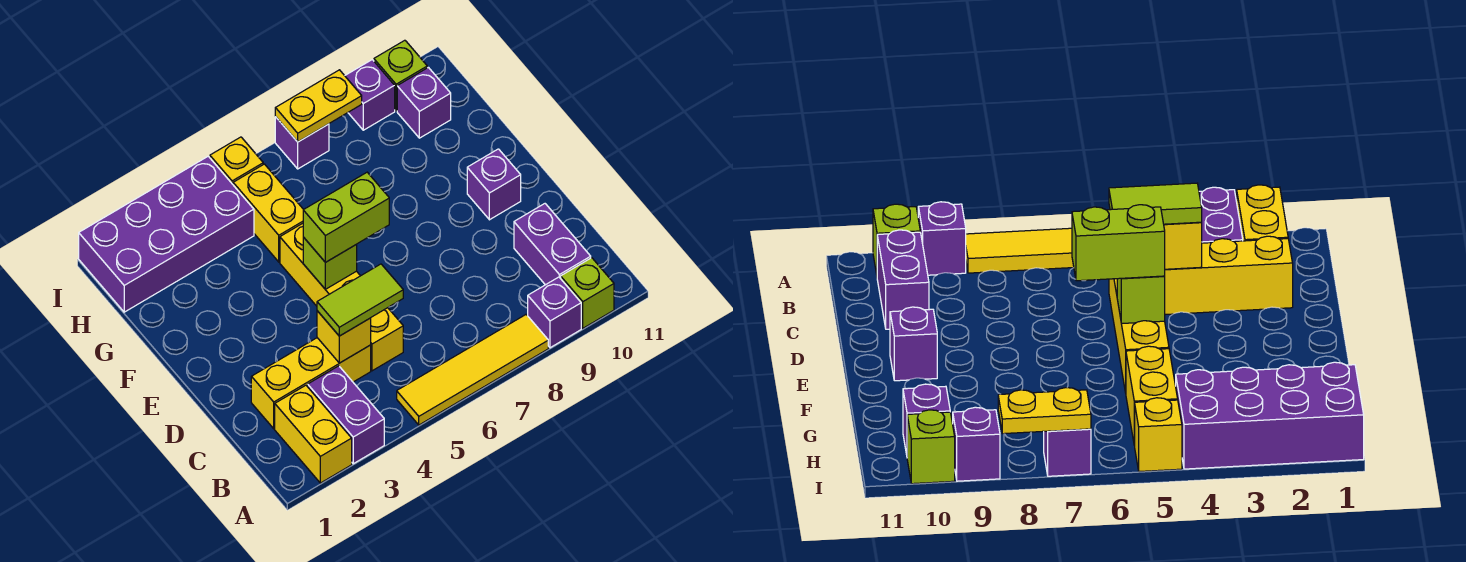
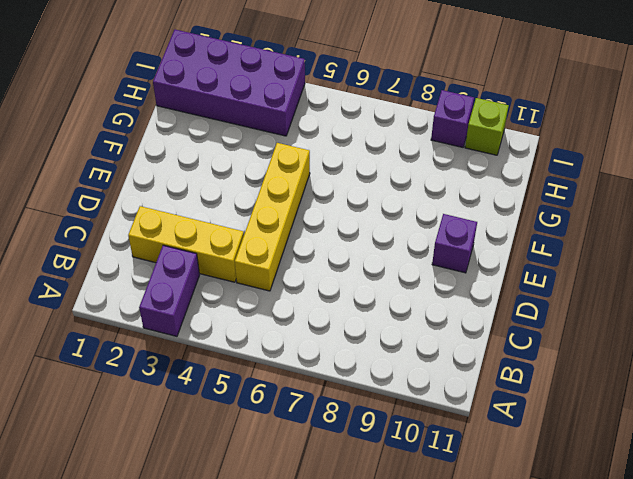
none -> yellow 1x2 brick [275,385,352,483]
none -> yellow 1x4 tile [397,315,548,425]
none -> purple 1x1 brick [528,277,581,348]

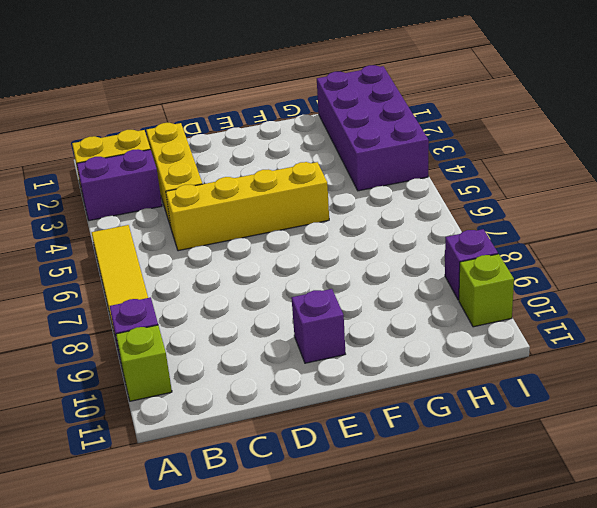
none -> purple 1x2 brick [514,204,591,285]
none -> yellow 1x2 brick [233,164,304,262]
none -> purple 1x1 brick [397,67,451,138]

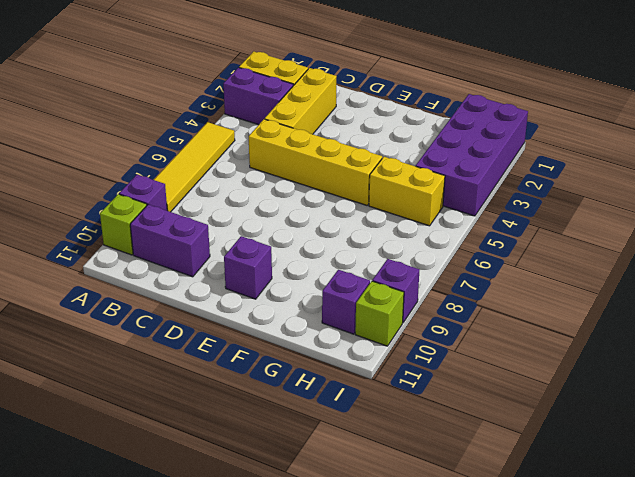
none -> yellow 1x1 brick [210,137,263,184]
none -> purple 1x1 brick [275,117,329,169]
none -> yellow 1x1 brick [317,311,371,363]

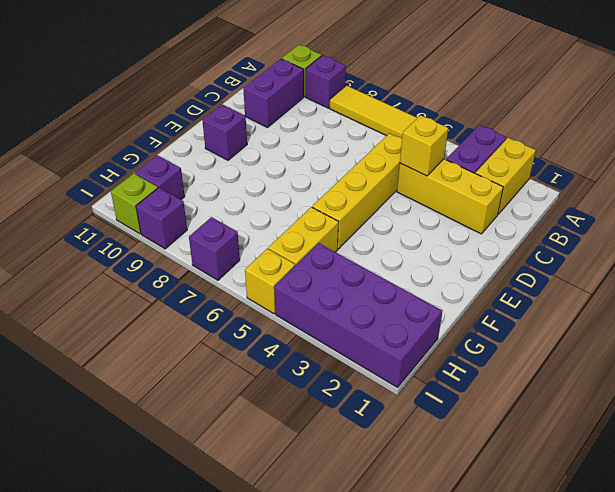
none -> lime 1x1 brick [303,237,357,289]
none -> yellow 1x2 plate [275,70,362,142]
none -> lime 1x2 tile [317,264,403,336]

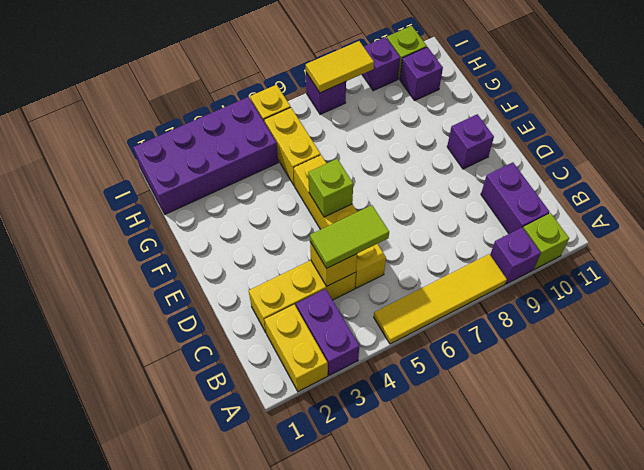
yellow 1x2 tile [306,41,374,93] -> yellow 1x2 plate [275,70,362,142]
none -> lime 1x2 brick [303,172,389,262]

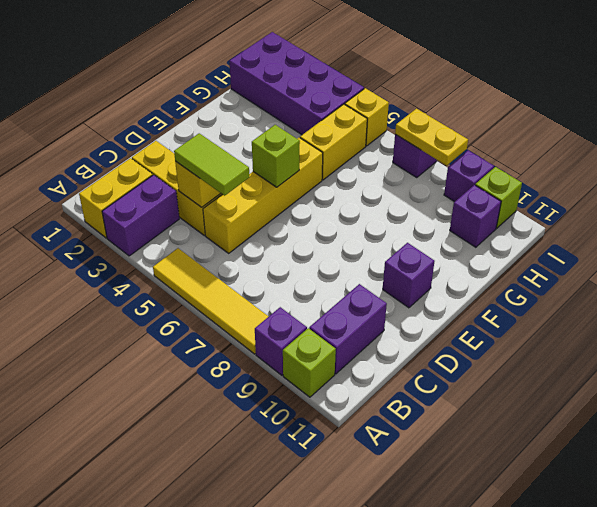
none -> lime 1x2 brick [303,172,389,262]

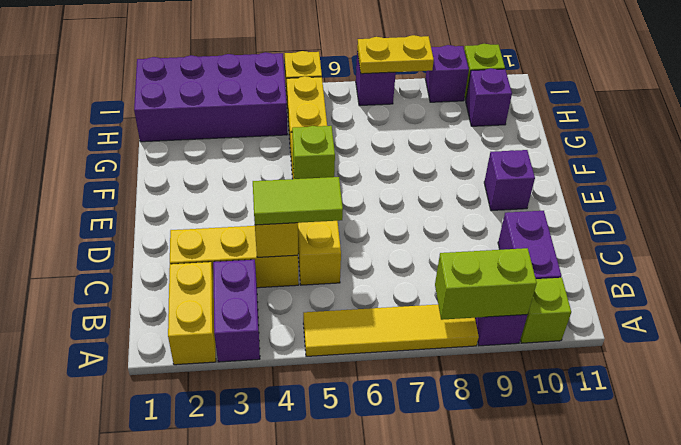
lime 1x2 brick [435,248,537,320] -> lime 1x2 brick moved to [303,172,389,262]

